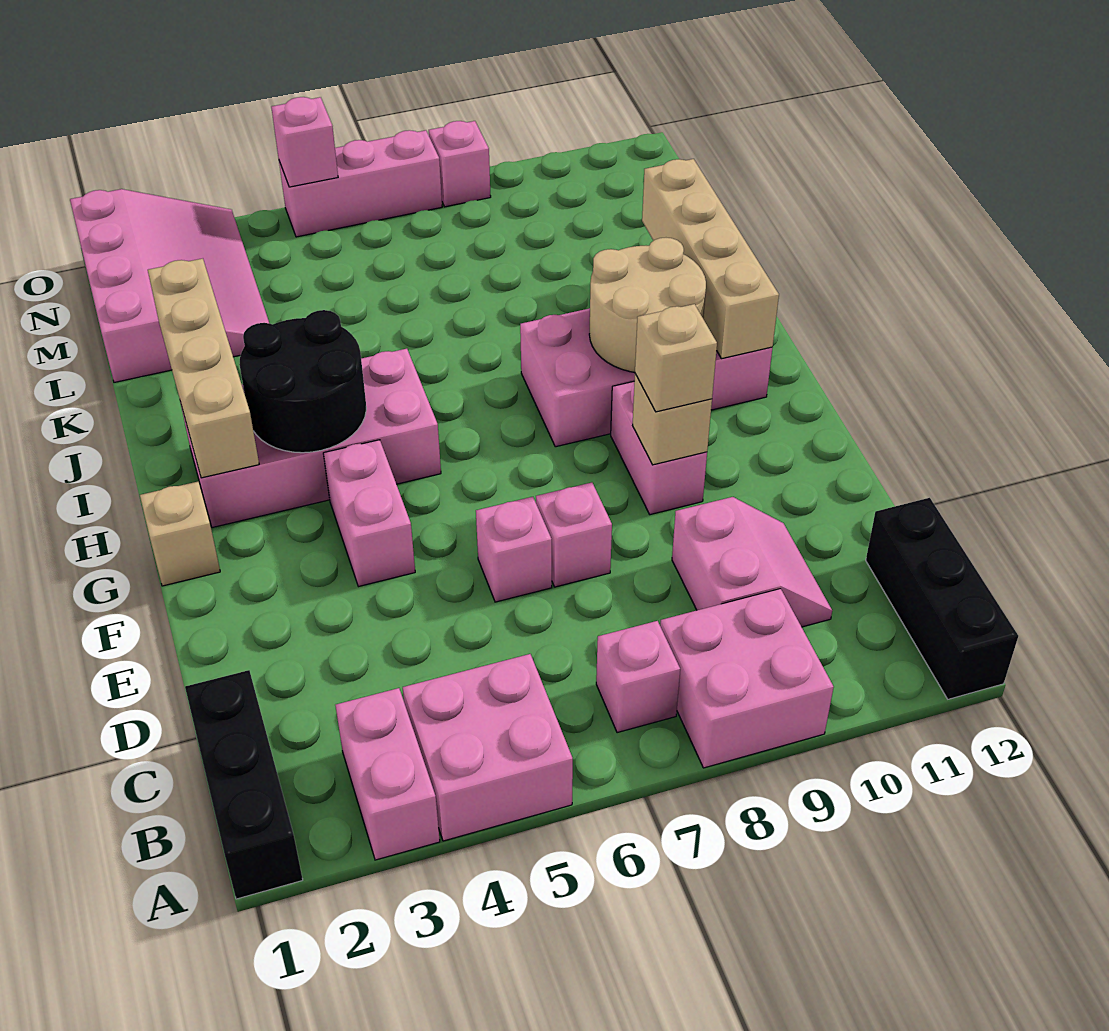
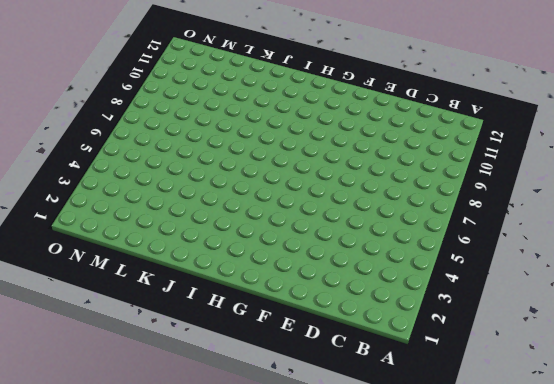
none -> black 1x3 brick [185,670,303,899]
none -> pink 1x2 brick [336,688,440,860]
none -> pink 2x2 brick [403,654,573,841]

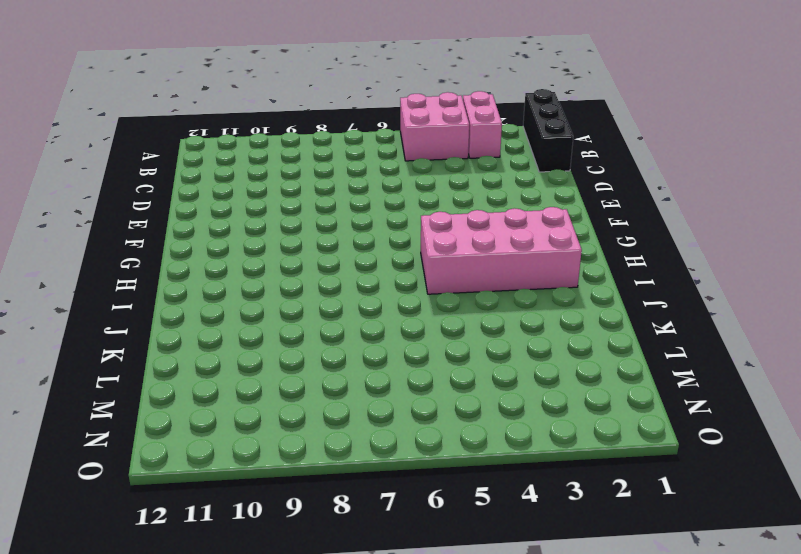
none -> pink 2x2 brick [660,589,834,768]
none -> black 1x3 brick [866,498,1018,699]
none -> pink 1x1 brick [596,621,680,733]

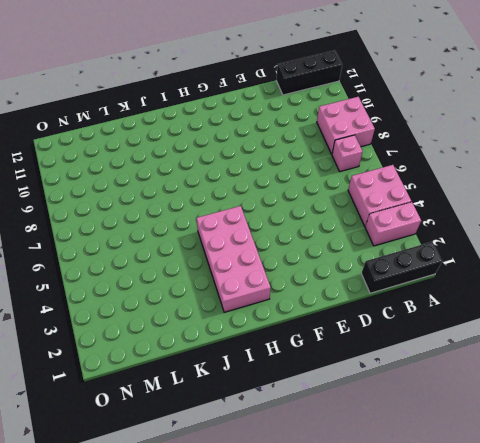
none -> pink 2x2 slope [672,497,832,627]
none -> pink 1x1 brick [476,497,552,602]
none -> pink 1x1 brick [536,482,612,587]

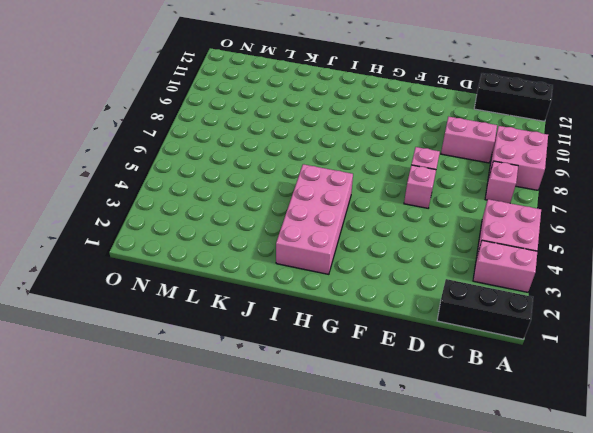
none -> pink 1x2 brick [323,440,415,587]
none -> pink 1x2 brick [611,381,707,515]
none -> tan 1x1 brick [140,481,220,586]

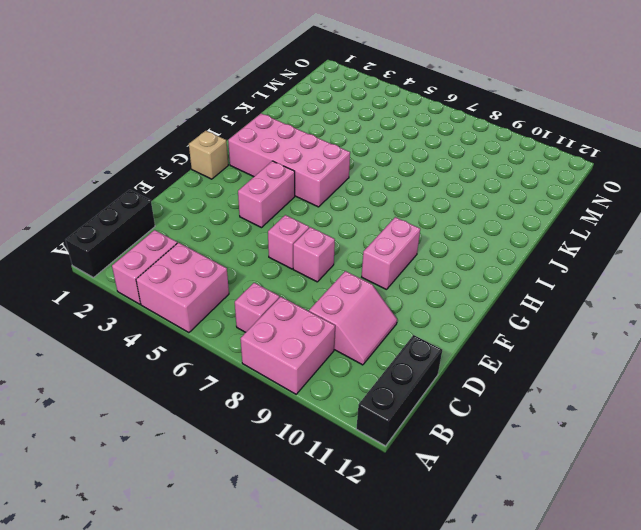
none -> pink 2x4 brick [520,308,772,447]
none -> pink 3x4 slope [70,189,269,382]
none -> pink 1x3 brick [279,130,442,237]

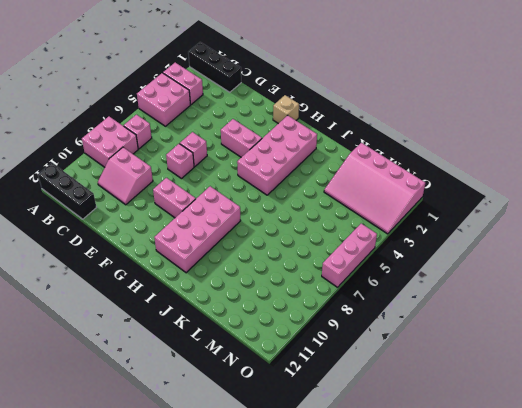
none -> pink 1x1 brick [429,121,491,207]
none -> tan 1x1 brick [632,374,712,465]
none -> tan 1x4 brick [148,259,259,478]

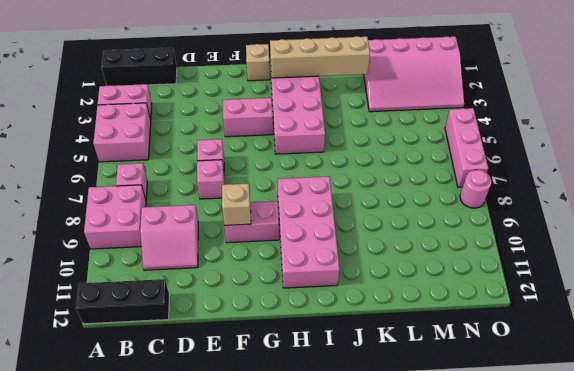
pink 1x1 round brick [460,170,491,208] -> pink 1x1 brick [429,121,491,207]
none -> black 2x2 round brick [239,310,366,453]
none -> tan 2x2 round brick [589,238,706,372]
none -> tan 1x4 brick [642,159,779,359]

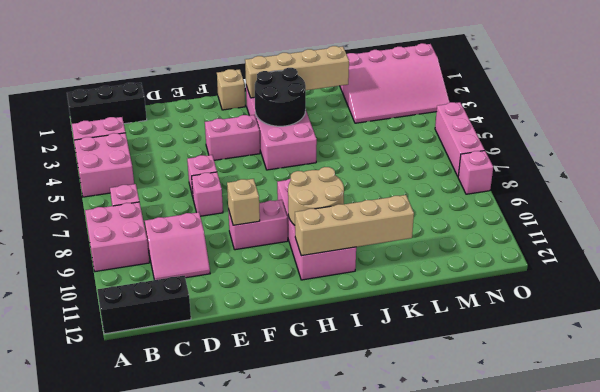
none -> pink 1x1 brick [271,97,338,187]
none -> tan 1x1 brick [635,304,717,412]

